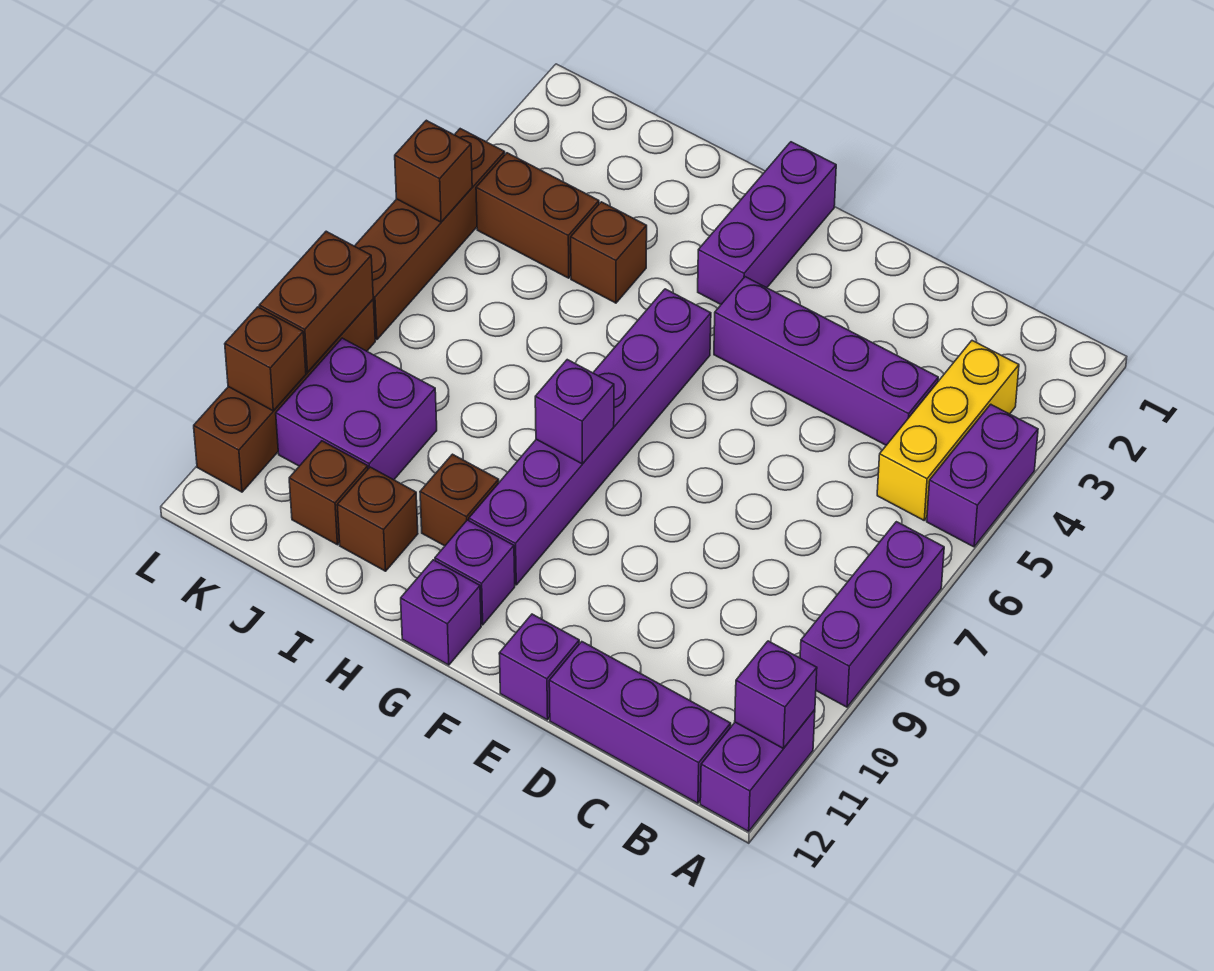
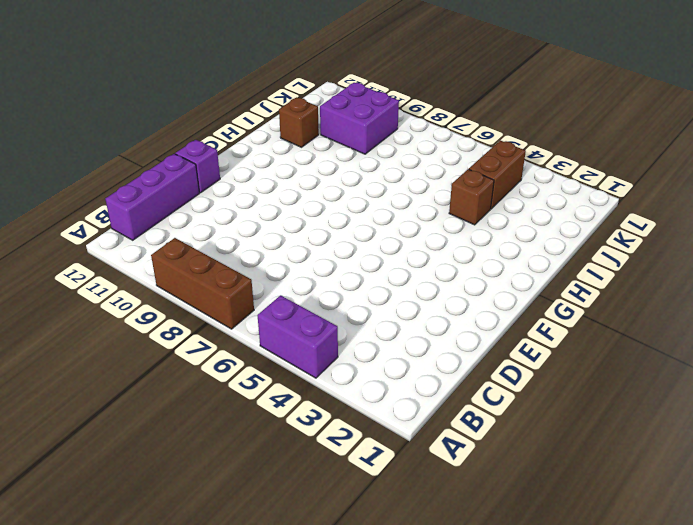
brown 1x3 brick [151,238,254,329] -> purple 1x3 brick [800,522,944,707]
none -> purple 1x2 brick [700,710,815,831]
none -> yellow 1x3 brick [877,341,1019,520]
none -> purple 1x4 brick [714,277,938,445]

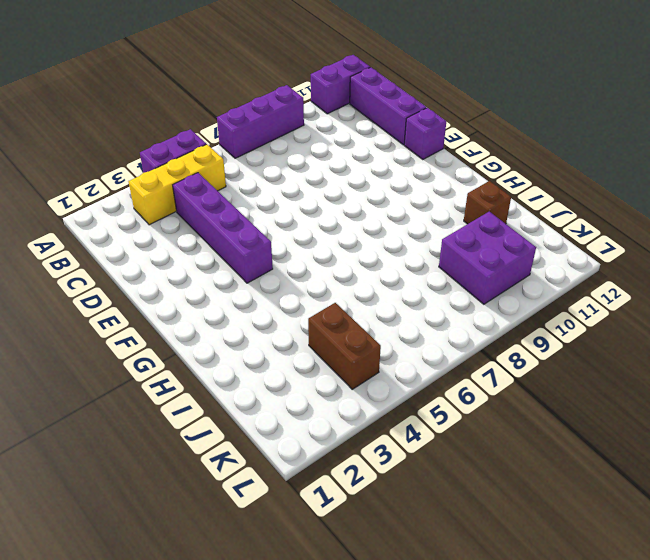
none -> purple 1x3 brick [698,142,836,304]
none -> purple 1x6 brick [469,289,711,585]
none -> purple 1x1 brick [435,520,515,625]

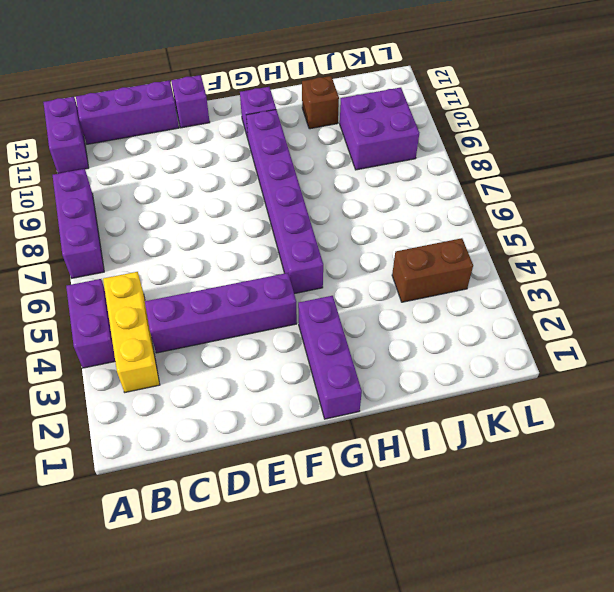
none -> purple 1x1 brick [401,560,481,665]
none -> brown 1x1 brick [420,454,499,546]
none -> brown 1x1 brick [571,202,647,303]

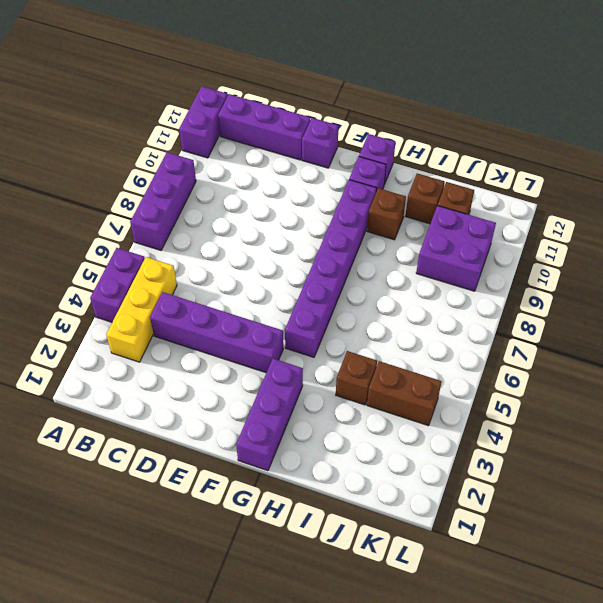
none -> brown 1x4 brick [355,129,505,340]
none -> brown 1x4 brick [194,300,375,492]
none -> purple 1x1 brick [735,641,817,749]

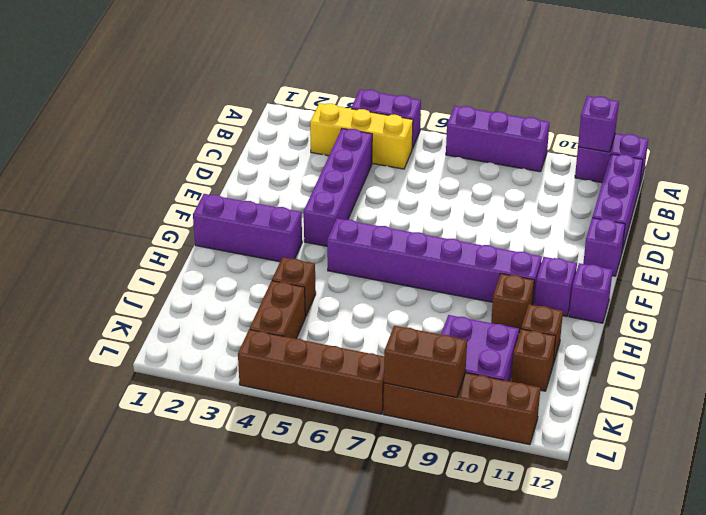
none -> purple 1x1 brick [535,360,614,464]
none -> brown 1x1 brick [395,120,472,222]
none -> brown 1x1 brick [225,307,306,411]

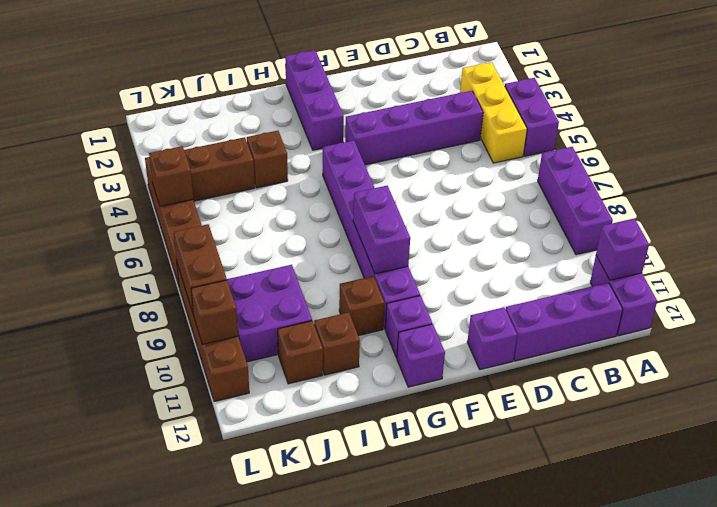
purple 1x2 brick [353,186,410,274] -> purple 1x1 brick [535,360,614,464]

